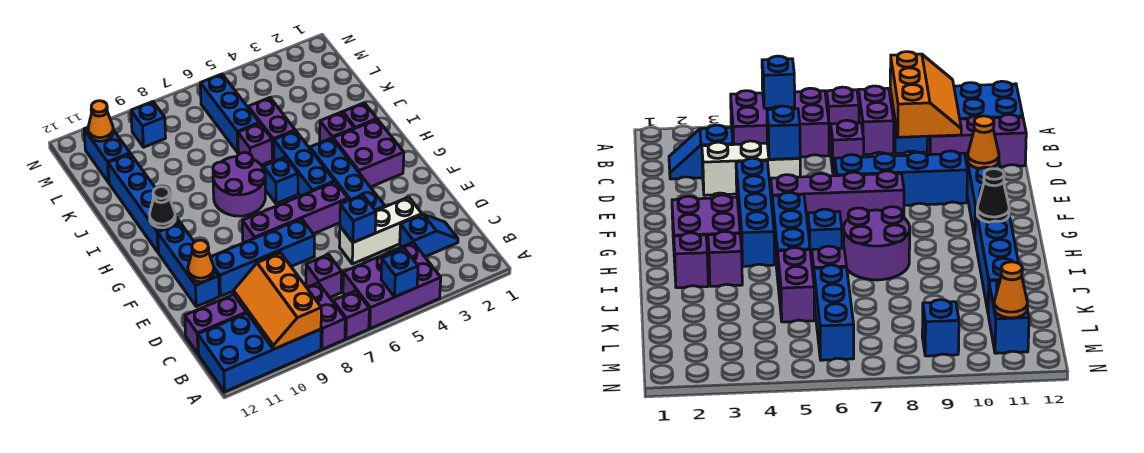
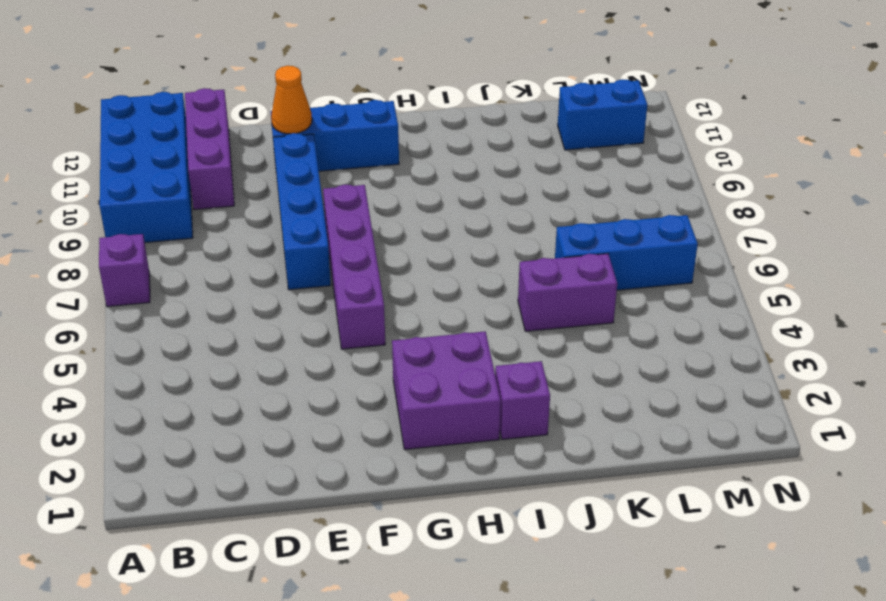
none -> purple 2x3 brick [343,242,441,329]
none -> purple 1x2 brick [307,283,345,349]
none -> blue 1x2 slope [400,214,458,257]
none -> purple 1x1 brick [306,254,342,297]

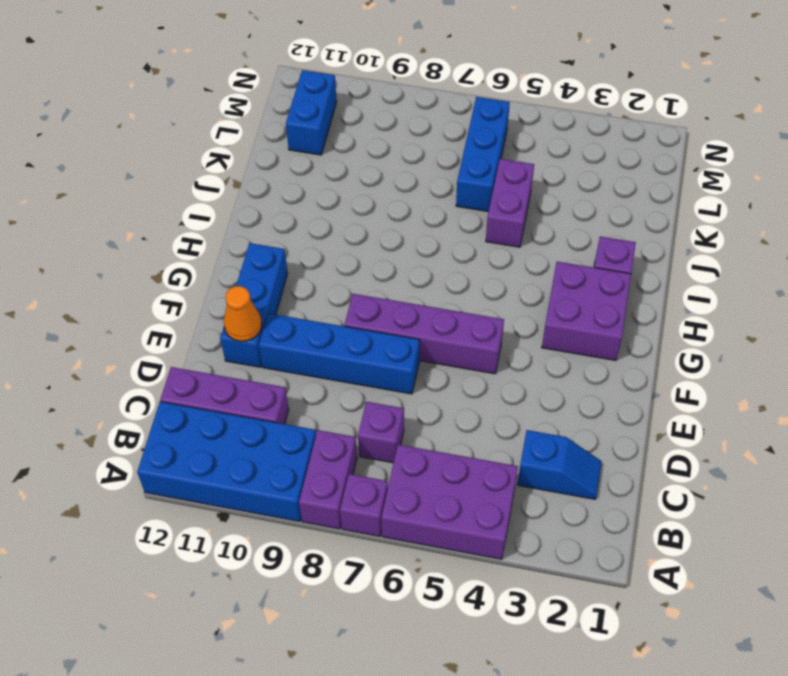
none -> white 1x3 brick [339,197,422,264]
none -> blue 1x4 brick [310,138,385,211]
none -> blue 1x3 brick [274,131,335,196]
none -> blue 1x1 brick [264,157,298,204]

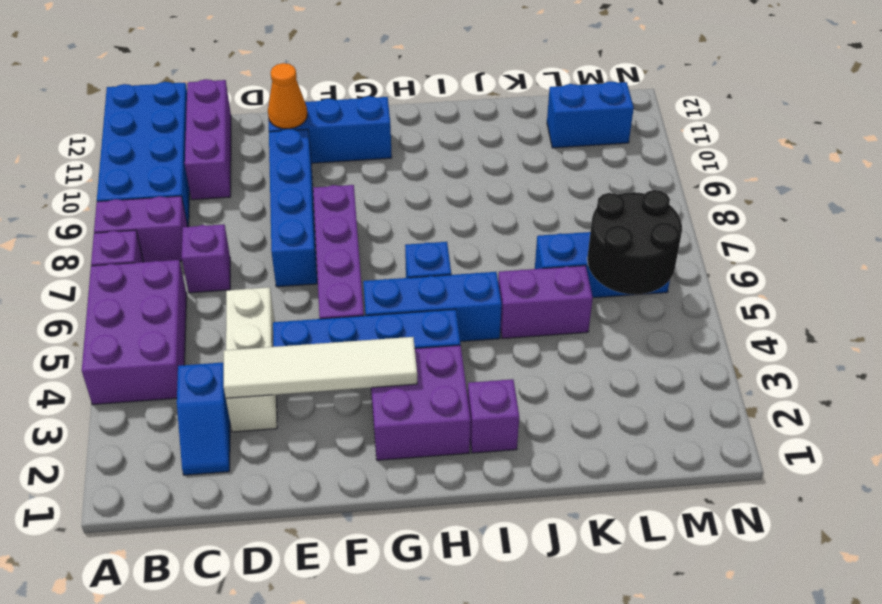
white 1x4 tile [224,337,417,398] -> none
black 2x2 round brick [587,190,682,294] -> none
none -> purple 2x2 round brick [213,152,265,216]
none -> blue 1x4 brick [108,154,180,253]
none -> purple 1x1 brick [320,112,354,143]
none -> purple 1x1 brick [238,123,272,165]

